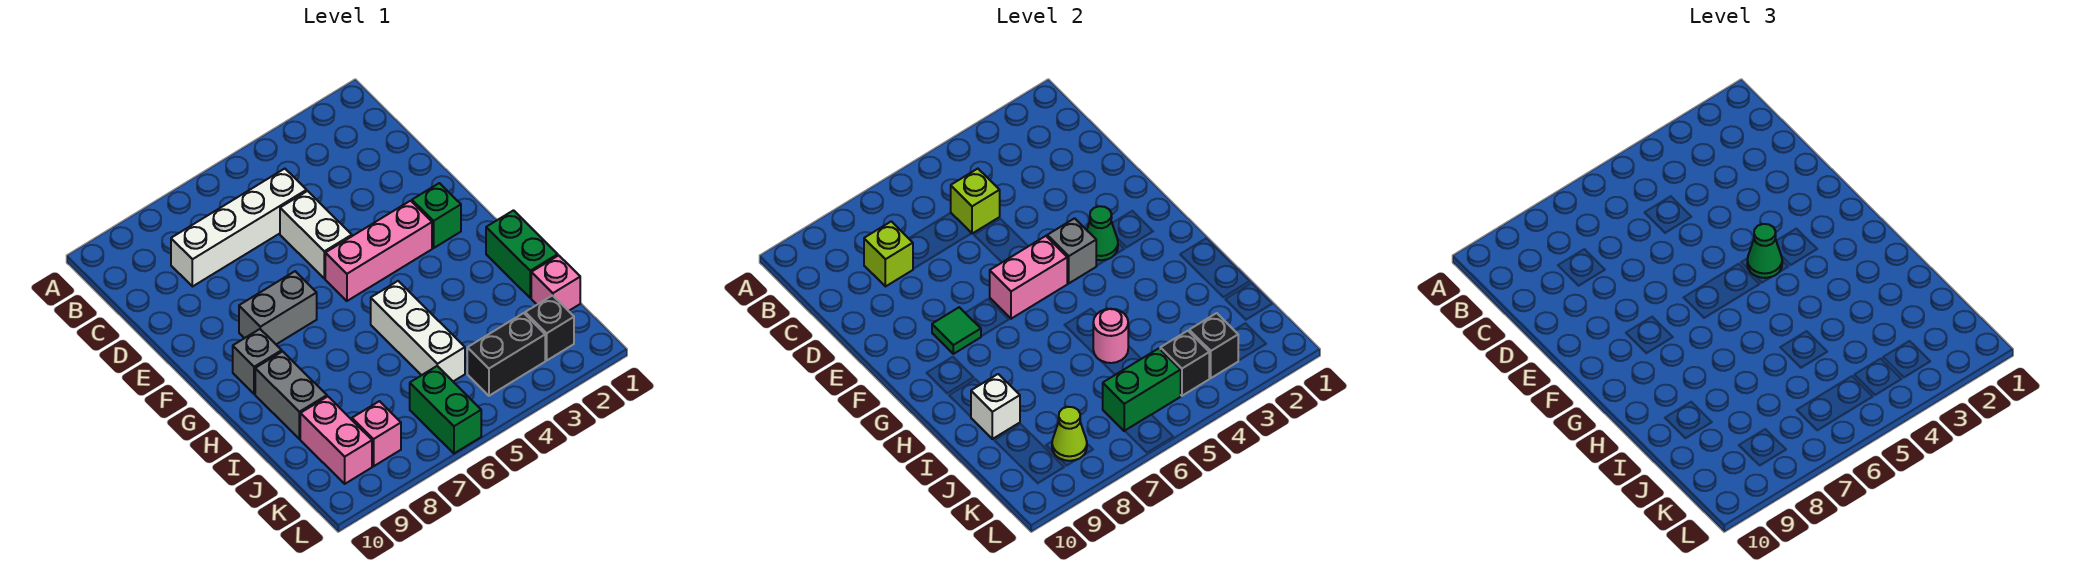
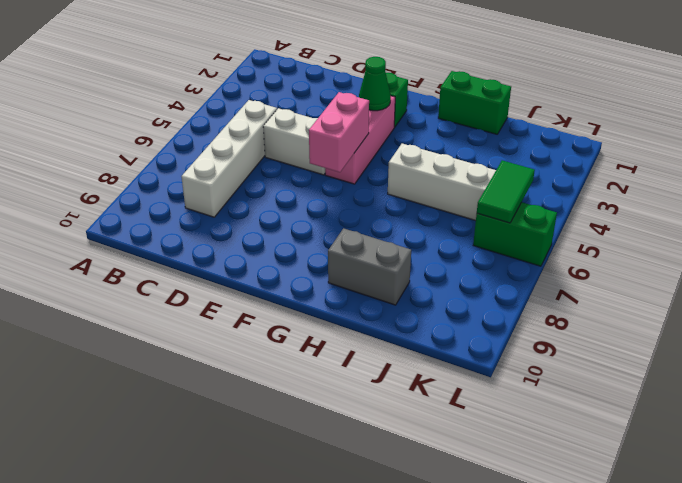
green 1x2 tile [477,160,535,223] -> green 1x2 brick [1103,349,1181,431]
none -> grey 1x2 brick [239,271,317,344]
none -> grey 1x1 brick [233,329,282,394]
none -> pink 1x1 brick [531,255,580,311]

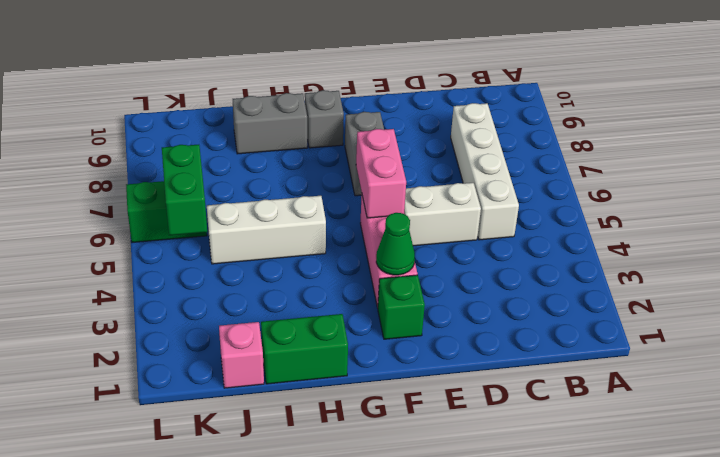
none -> pink 1x2 brick [300,397,372,484]
none -> black 1x1 brick [525,296,574,360]
none -> black 1x2 brick [467,313,545,396]

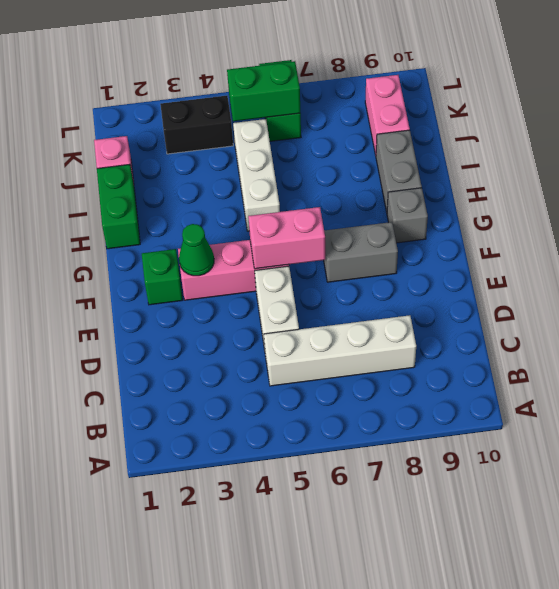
none -> black 1x1 brick [525,296,574,360]
none -> pink 1x1 brick [352,401,401,466]
none -> lime 1x1 brick [951,169,1000,234]

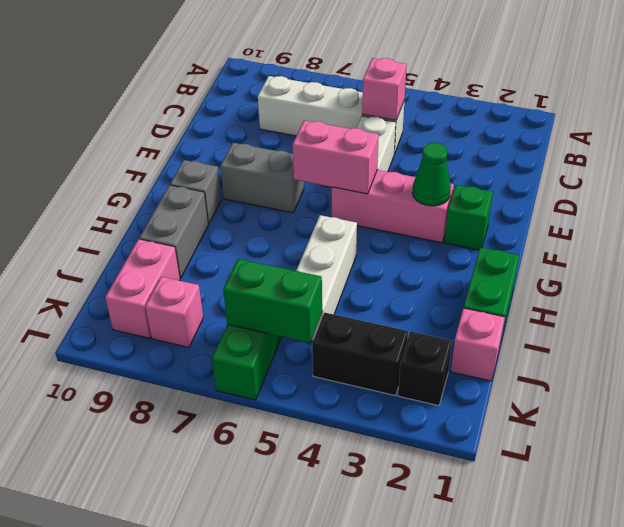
pink 1x1 brick [362,58,407,120] -> lime 1x1 brick [951,169,1000,234]
none -> lime 1x1 brick [864,221,913,287]
none -> grey 1x1 brick [1047,218,1096,283]
none -> green 1x1 tile [932,307,981,354]

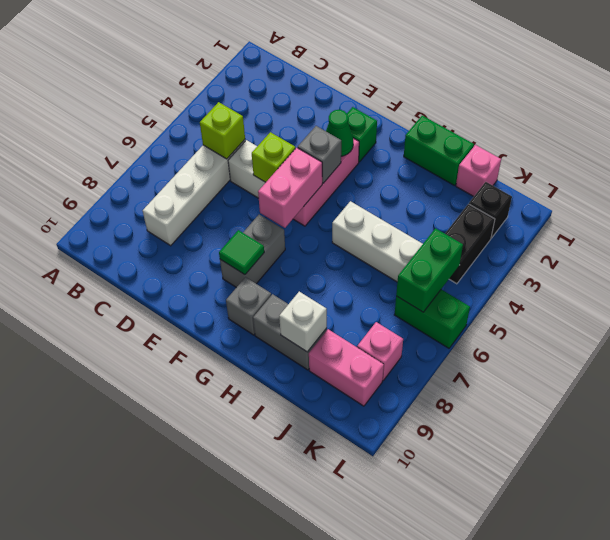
lime 1x1 brick [252,132,295,182] -> lime 1x1 brick moved to [864,221,913,287]
none -> pink 1x1 round brick [1093,309,1128,363]
none -> black 1x1 brick [1189,313,1238,378]
none -> black 1x1 brick [1160,331,1209,396]

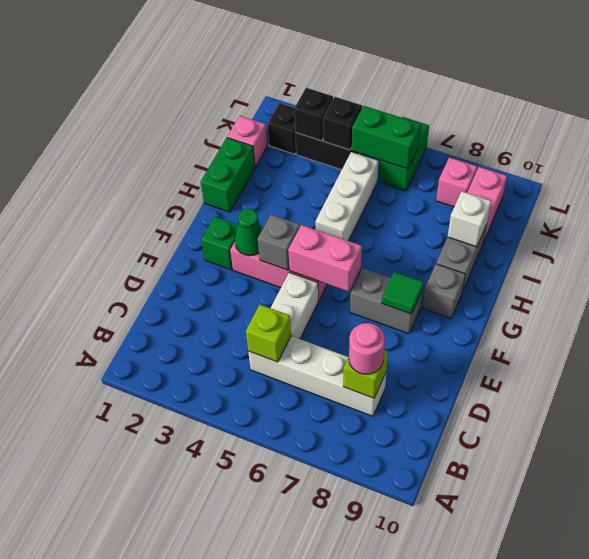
pink 1x1 round brick [349,323,385,374] -> pink 1x1 round brick moved to [1093,309,1128,363]
none -> lime 1x1 cone [1052,407,1087,461]
none -> green 1x1 cone [1747,224,1782,278]

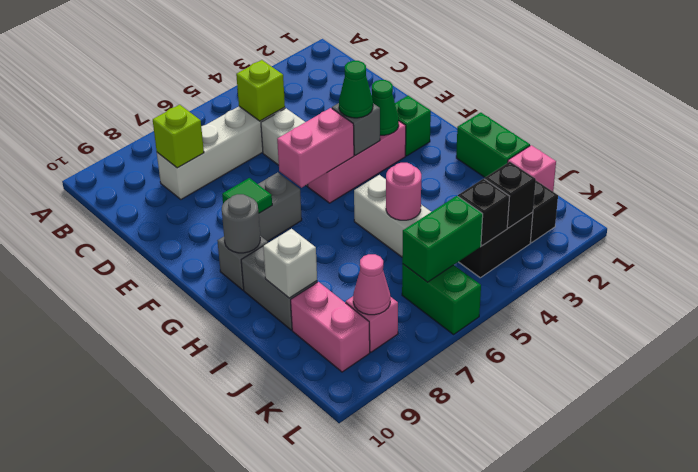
grey 1x1 round brick [222,194,260,253] -> none
pink 1x1 cone [353,254,390,315] -> lime 1x1 cone [1052,407,1087,461]

